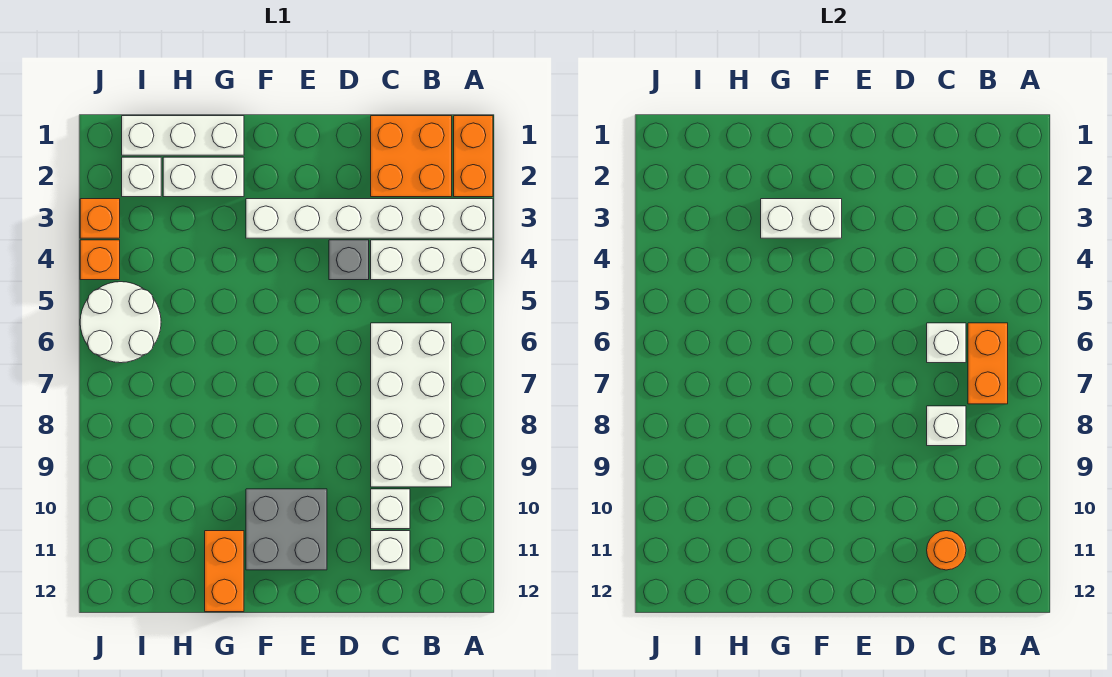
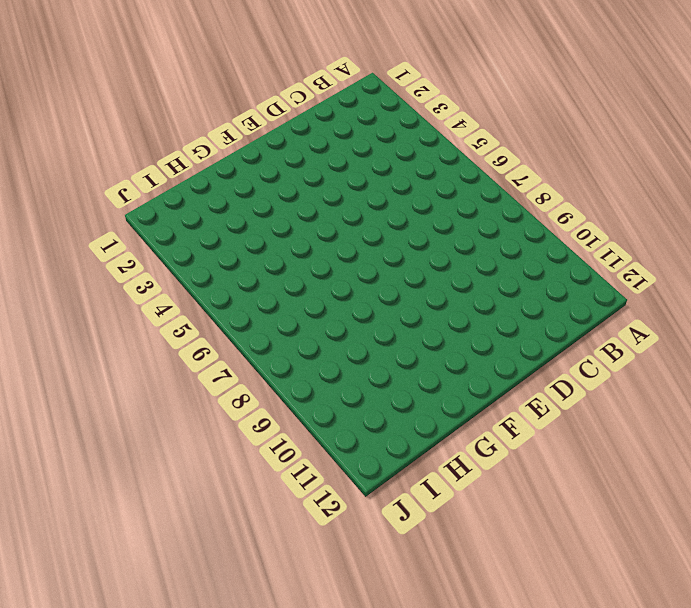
none -> orange 1x2 brick [454,116,493,197]
none -> white 1x6 brick [246,199,493,238]
none -> white 1x3 brick [371,240,493,280]

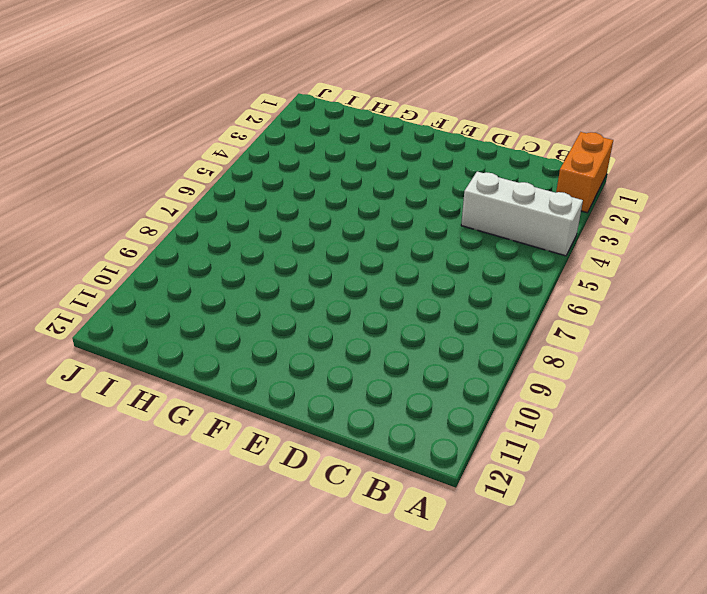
none -> white 1x6 brick [246,199,493,238]
none -> orange 2x2 brick [371,116,452,197]
none -> white 2x4 brick [371,323,452,487]

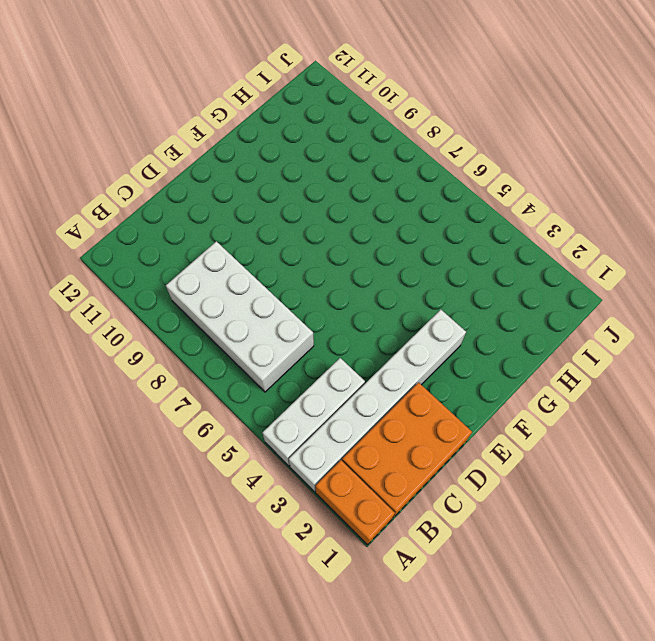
orange 2x3 brick [342,383,472,518] -> orange 2x2 brick [371,116,452,197]
none -> white 1x1 brick [371,489,410,529]
none -> white 1x1 brick [371,531,410,570]
none -> grey 1x1 brick [329,240,369,280]

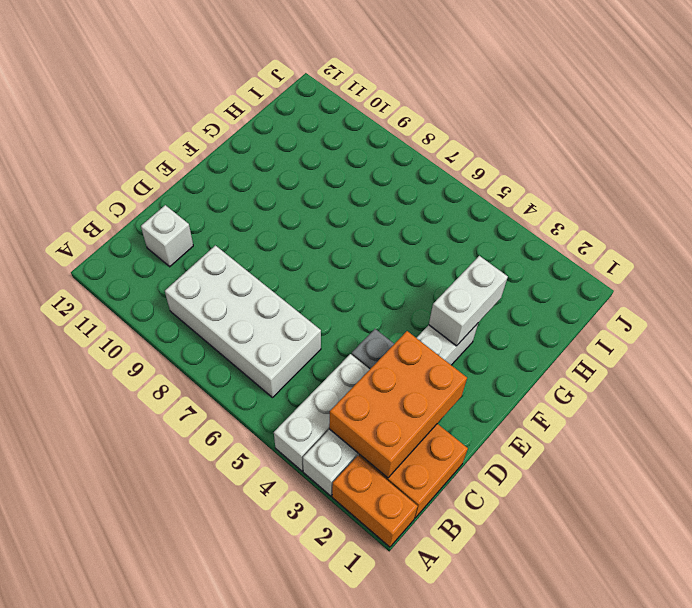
orange 2x3 brick [329,331,467,478] -> none
none -> white 1x1 brick [371,489,410,529]
none -> grey 2x2 brick [246,489,327,570]
none -> white 1x3 brick [122,116,244,155]

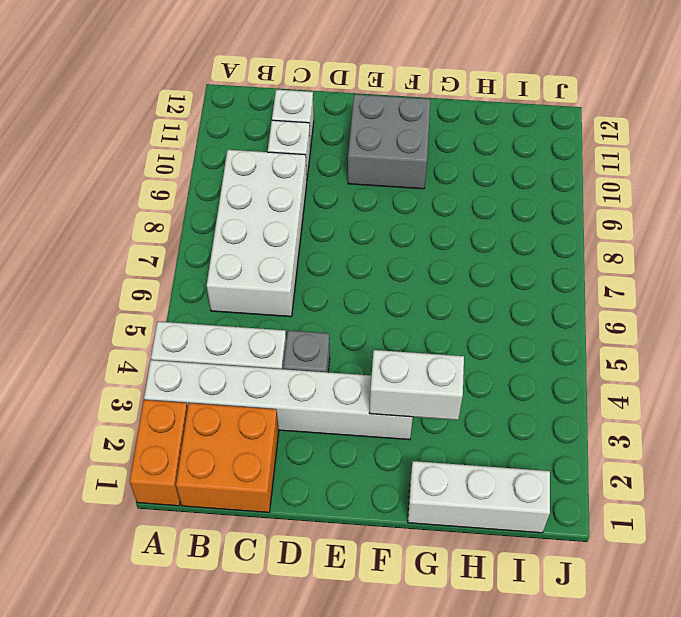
none -> white 1x2 brick [163,157,244,197]
none -> orange 1x2 brick [205,531,244,612]
none -> white 1x1 brick [122,157,161,197]

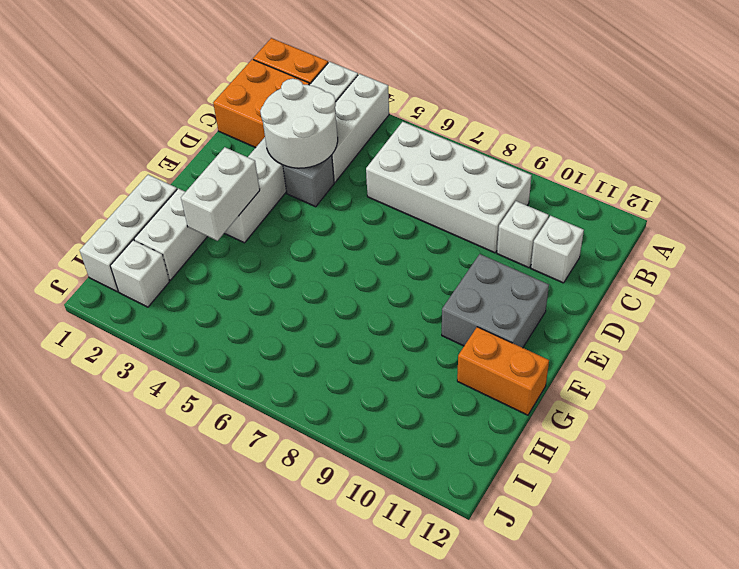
white 2x2 round brick [260,79,338,168] -> white 2x2 round brick moved to [80,282,161,363]
none -> orange 1x1 brick [80,199,120,238]
none -> orange 1x1 brick [80,240,120,280]
none -> orange 1x2 brick [968,323,1008,404]

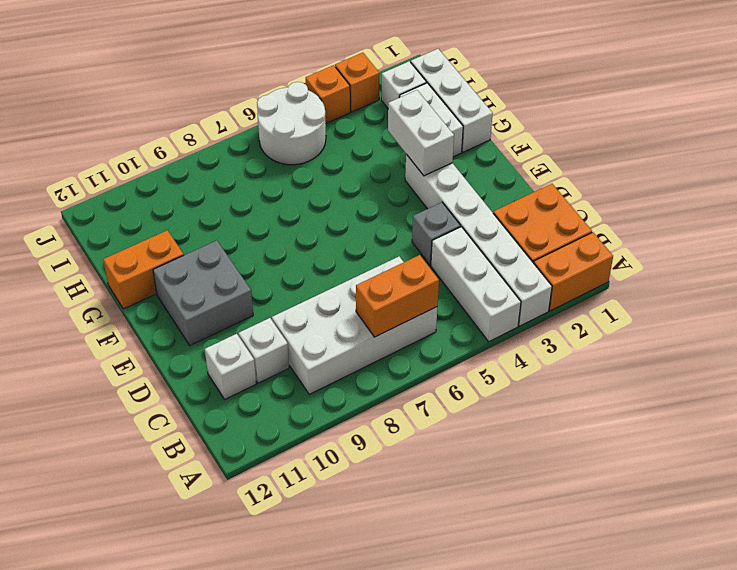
none -> white 1x1 brick [927,323,966,363]
none -> white 1x1 brick [927,406,966,446]
none -> orange 1x1 round brick [927,531,966,570]

